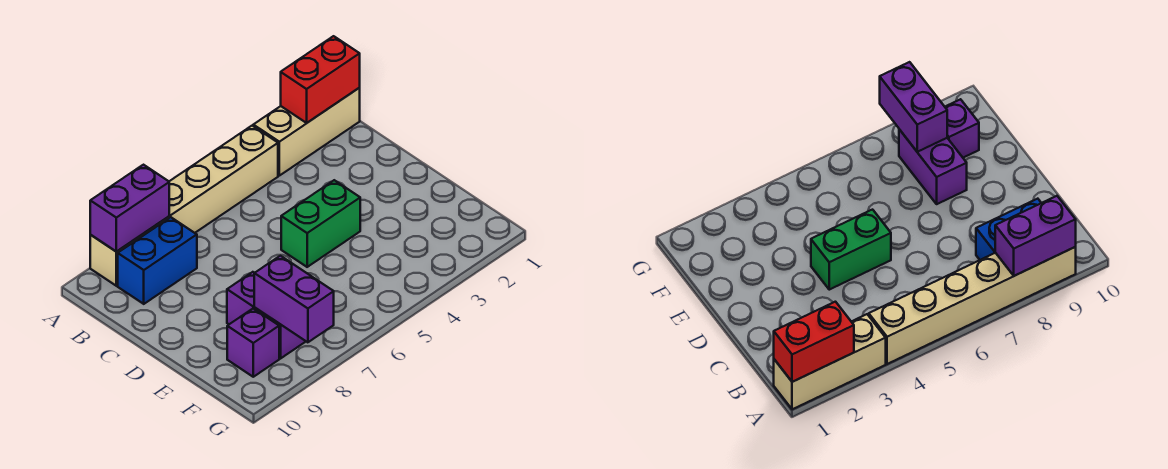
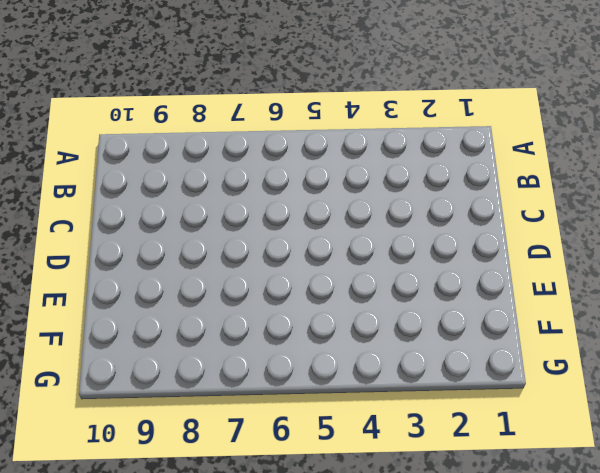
none -> tan 1x3 brick [253,88,360,176]
none -> tan 1x6 brick [90,126,278,286]

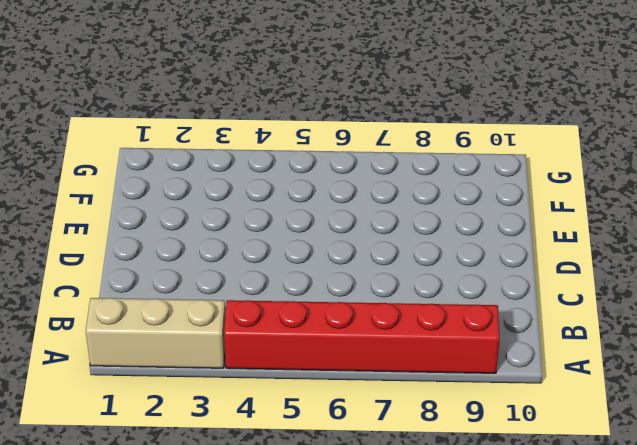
red 1x6 brick [224,300,500,373] -> tan 1x6 brick [90,126,278,286]
none -> blue 1x2 brick [118,217,197,304]
none -> green 1x2 brick [281,180,360,267]

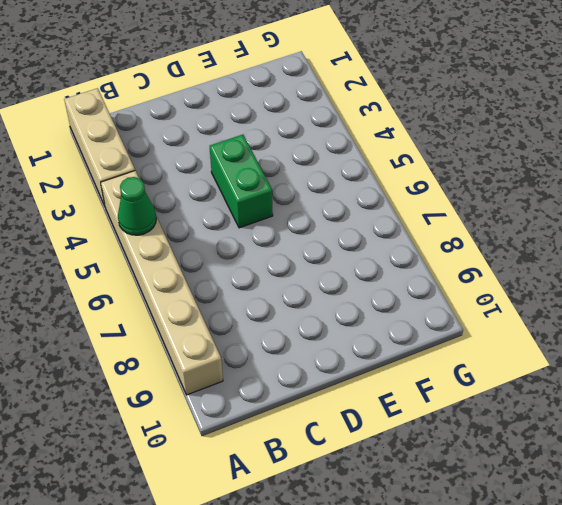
green 1x1 cone [118,177,156,235] -> none
none -> blue 1x2 brick [118,217,197,304]
none -> purple 1x2 brick [227,272,306,358]

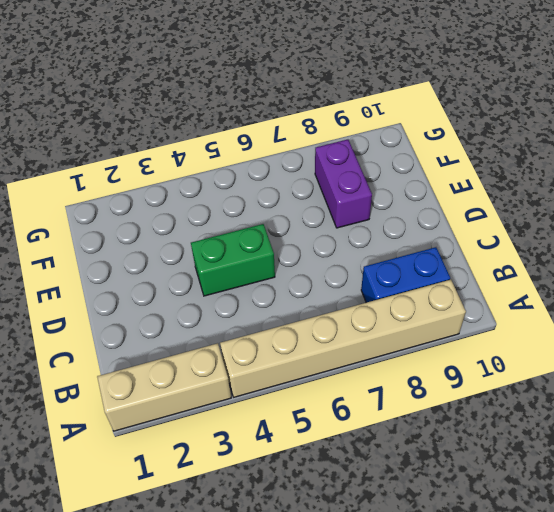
none -> purple 1x1 brick [227,309,279,377]
none -> red 1x2 brick [281,36,360,123]

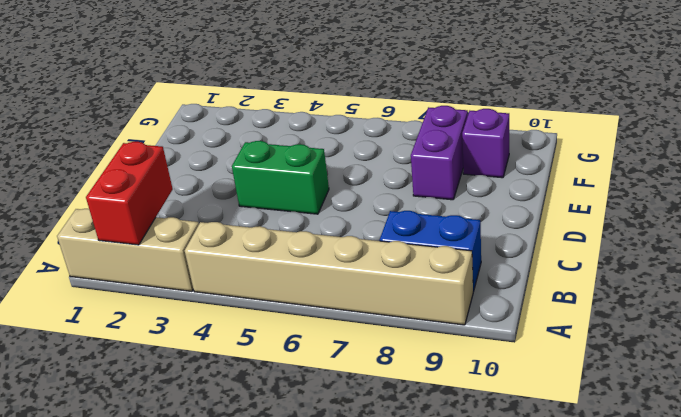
red 1x2 brick [86,142,173,245] -> red 1x2 brick turned to [281,36,360,123]
none -> purple 1x2 brick [90,165,169,252]
none -> purple 1x2 brick [254,256,334,342]

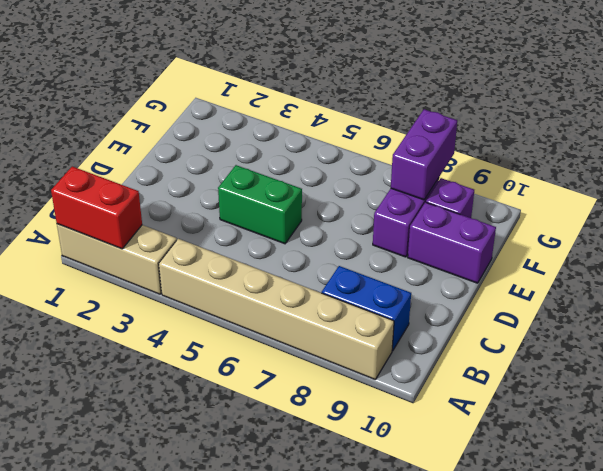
purple 1x2 brick [408,202,496,283] -> purple 1x2 brick moved to [90,165,169,252]

